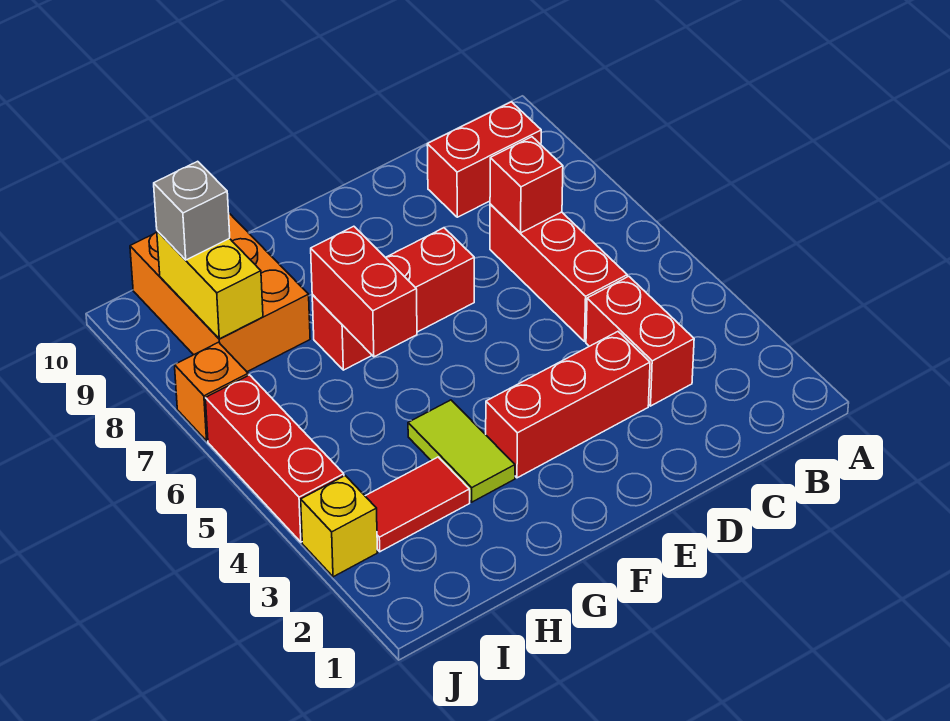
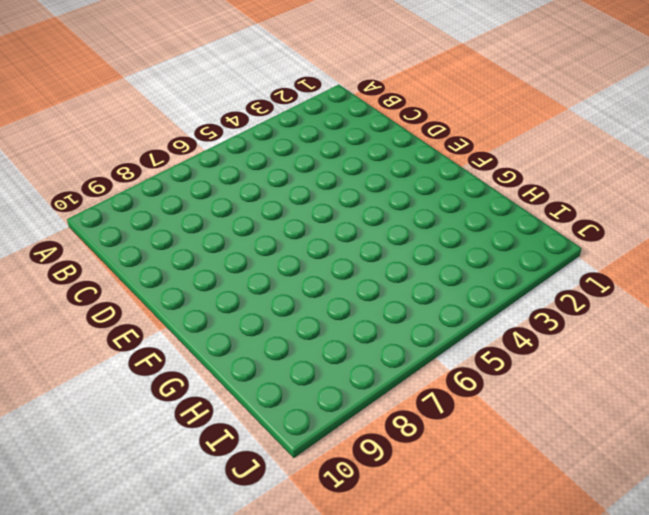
none -> red 1x2 brick [427,102,541,217]
none -> red 1x2 brick [586,276,694,406]
none -> red 1x3 brick [490,204,627,342]

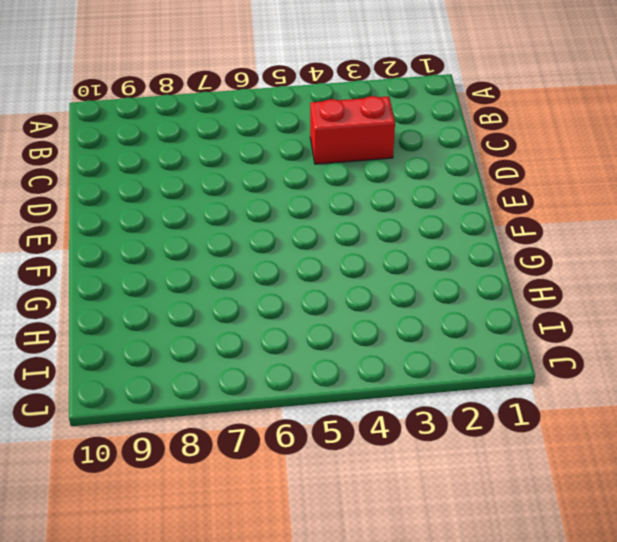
none -> red 1x2 brick [427,102,541,217]
none -> red 1x3 brick [490,204,627,342]
none -> red 1x3 brick [486,332,650,478]

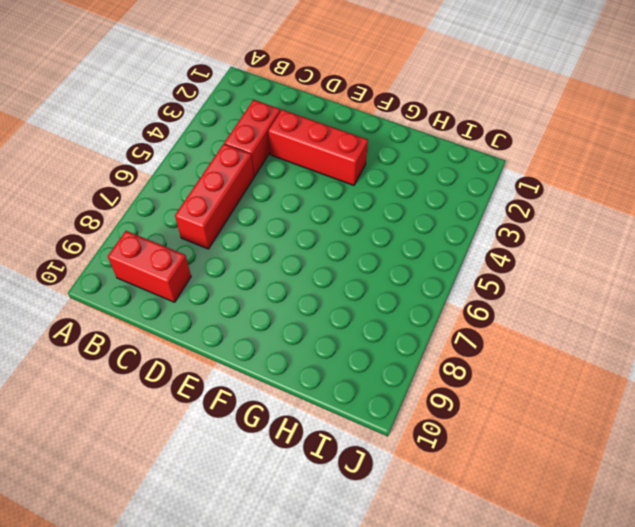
none -> red 1x3 brick [312,228,474,370]
none -> lime 1x2 tile [408,400,515,502]
none -> red 1x2 tile [365,457,470,552]

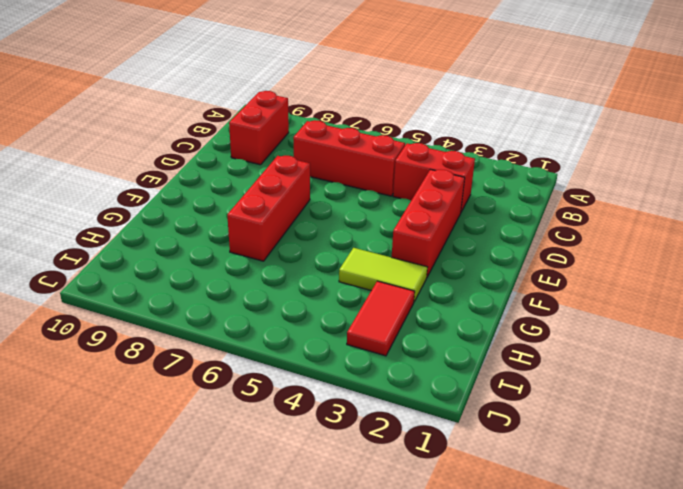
none -> orange 2x3 brick [130,213,310,372]
none -> yellow 1x1 brick [301,476,378,577]
none -> red 1x3 brick [205,375,344,542]

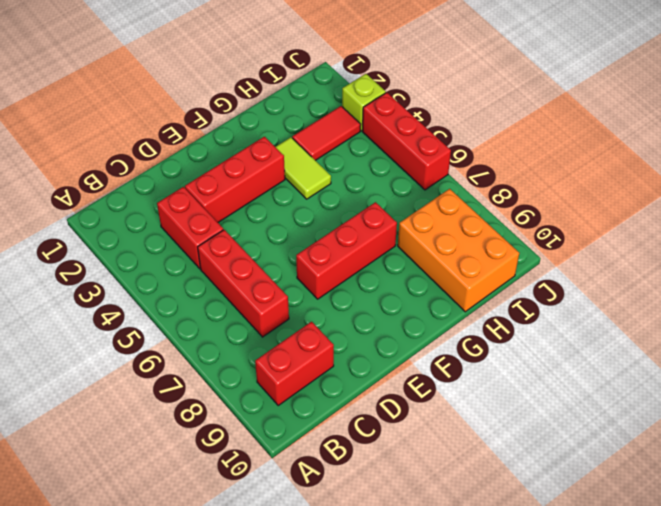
lime 1x1 brick [342,74,386,131] -> yellow 1x1 brick [301,476,378,577]
none -> orange 1x1 brick [175,342,248,441]
none -> red 1x1 brick [490,137,563,233]
none -> red 1x2 brick [311,226,417,357]

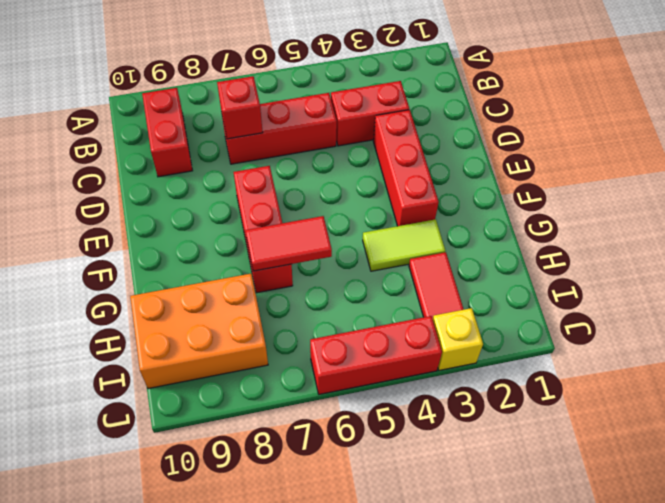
red 1x2 tile [246,216,332,271] -> red 1x2 brick [311,226,417,357]
none -> orange 1x1 brick [175,342,248,441]
none -> yellow 1x2 brick [157,231,263,339]
none -> grey 1x1 brick [154,161,230,260]

